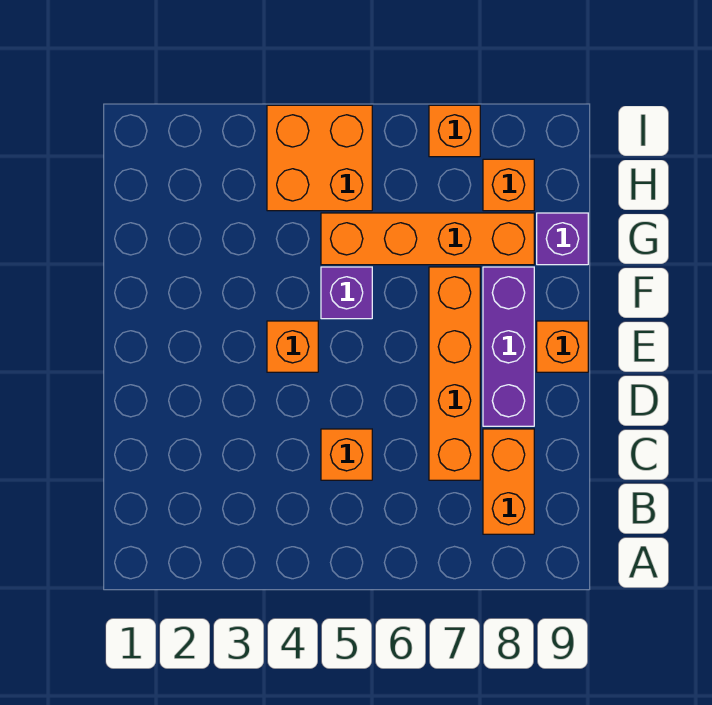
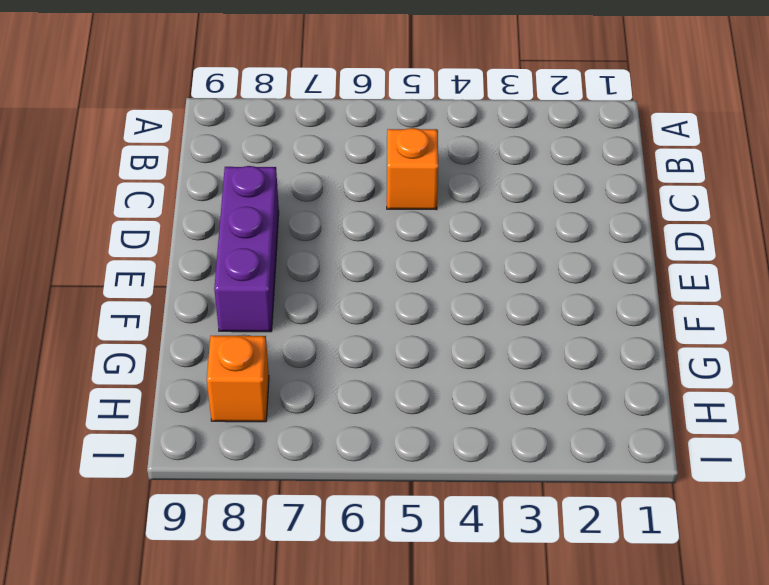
none -> orange 1x2 brick [483,429,534,534]
none -> orange 1x4 brick [429,267,480,480]
none -> orange 1x1 brick [267,321,318,372]

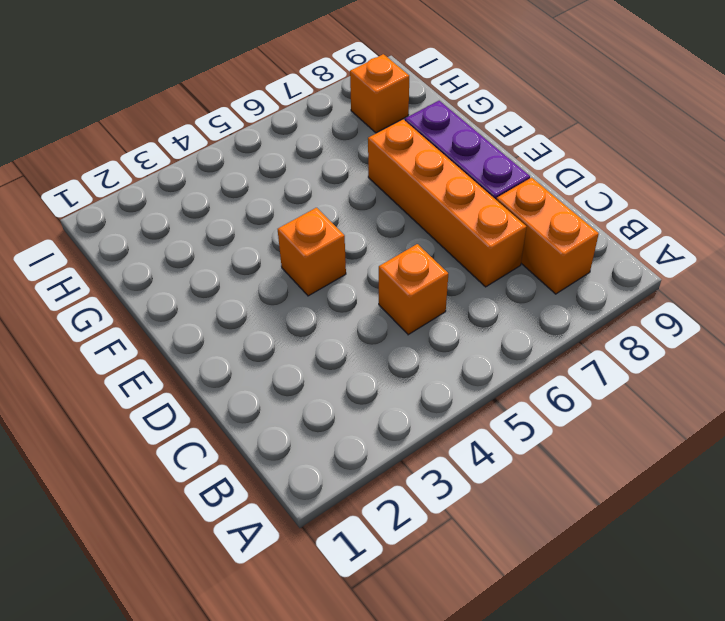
none -> orange 1x1 brick [537,321,588,372]
none -> purple 1x1 brick [321,267,372,319]
none -> orange 1x4 brick [321,213,534,265]

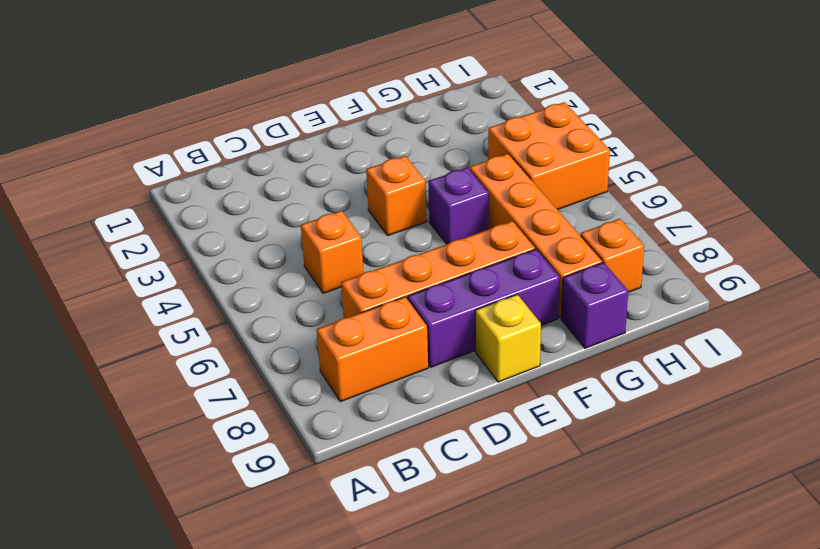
yellow 1x1 brick [475,294,541,382] -> orange 1x1 brick [537,321,588,372]
none -> orange 1x1 brick [429,105,480,157]

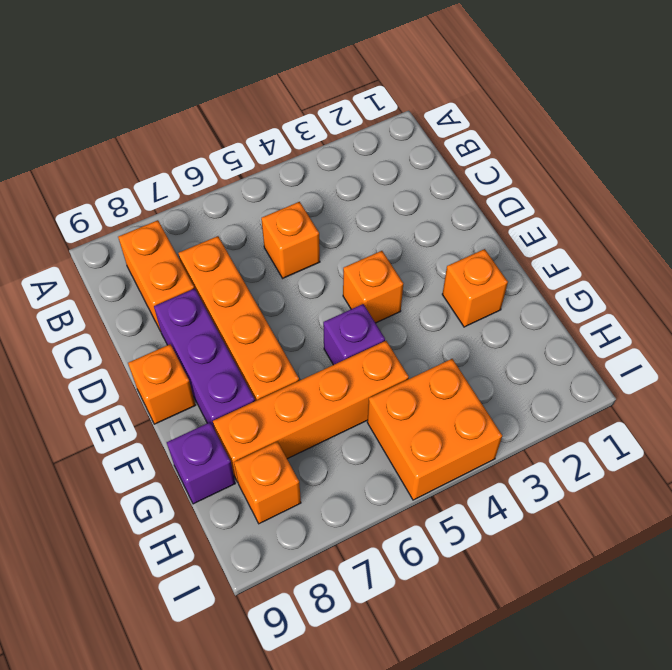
orange 1x1 brick [442,249,508,327] -> orange 1x1 brick moved to [429,105,480,157]

